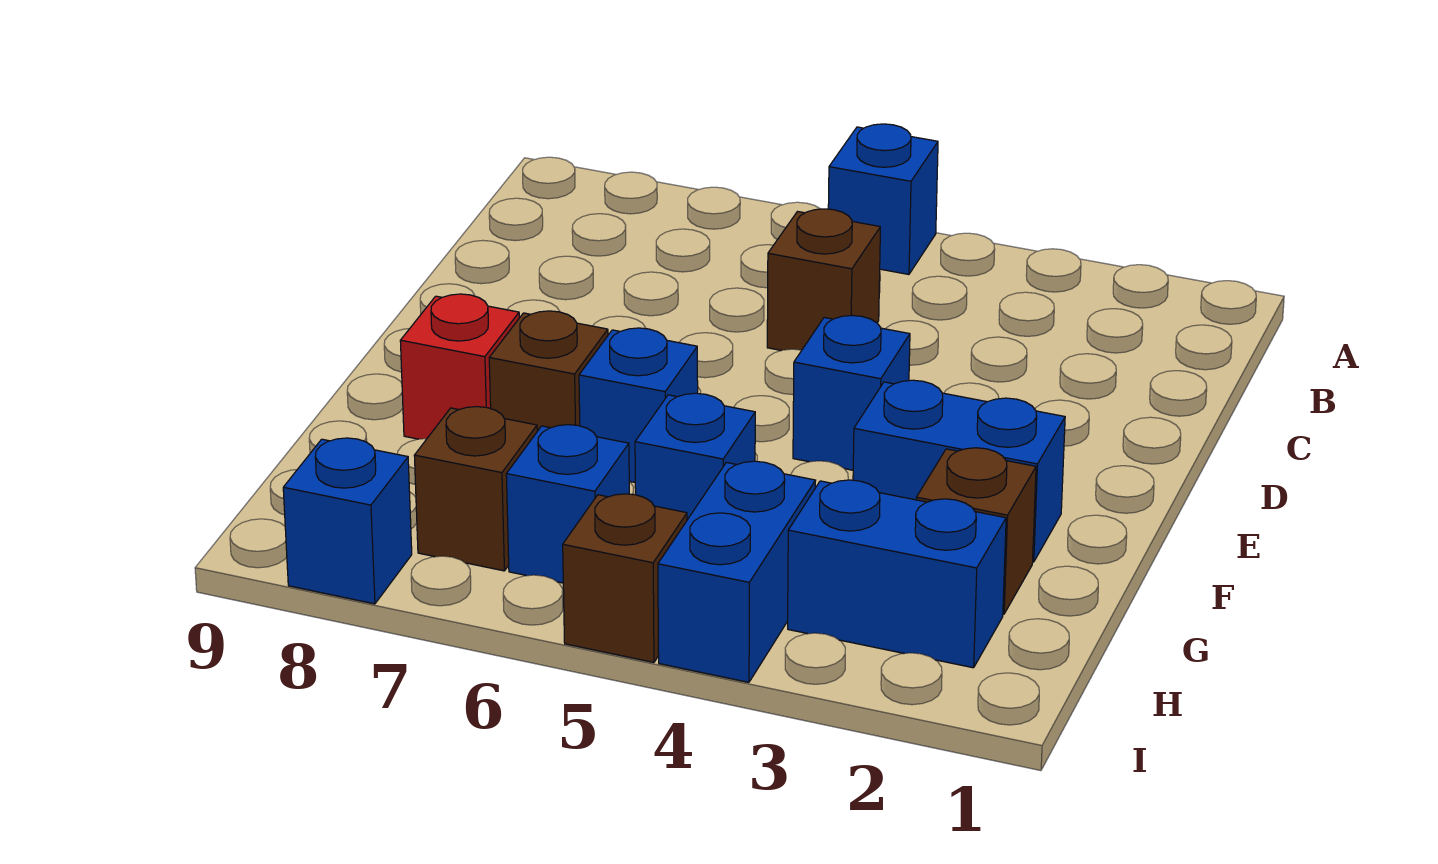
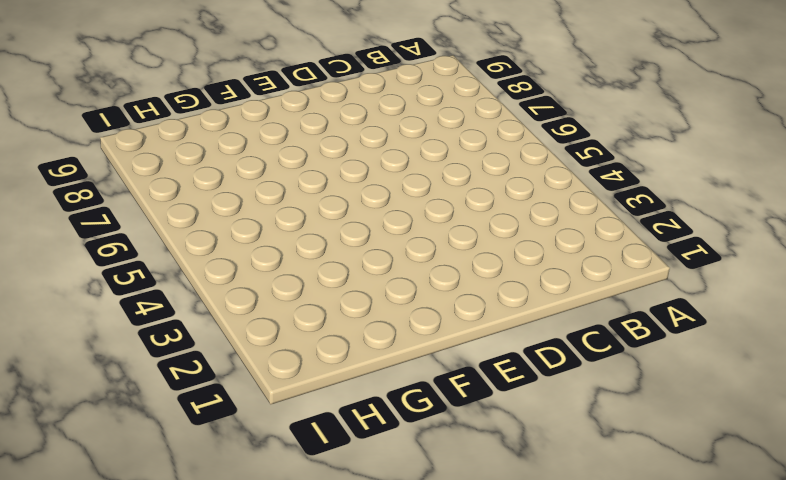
none -> blue 1x1 brick [828,124,938,275]
none -> brown 1x1 brick [767,209,880,351]
none -> blue 1x1 brick [793,315,910,470]

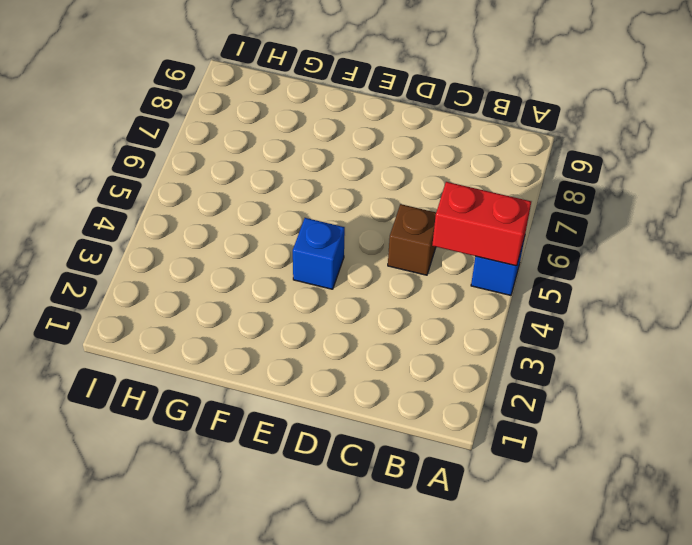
red 1x2 brick [432,182,531,266] -> none
none -> blue 1x2 brick [853,380,1065,562]
none -> blue 1x1 brick [579,328,698,482]
none -> brown 1x1 brick [489,311,608,431]

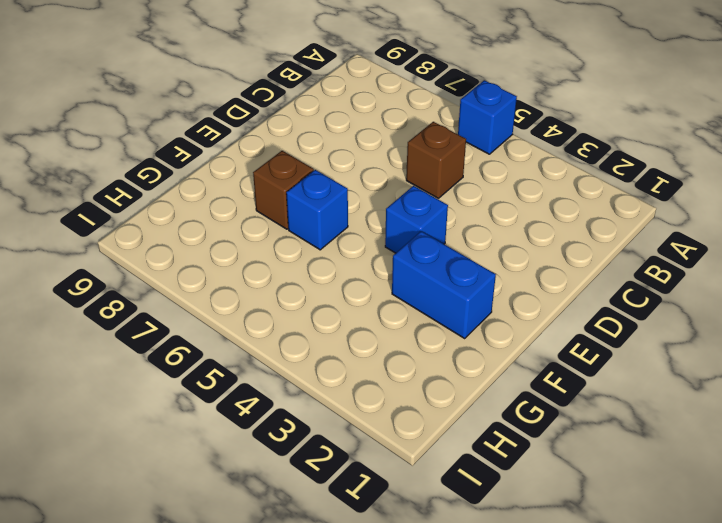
none -> red 1x1 brick [400,294,519,439]
none -> brown 1x1 brick [916,448,1036,614]
none -> blue 1x1 brick [635,393,755,520]

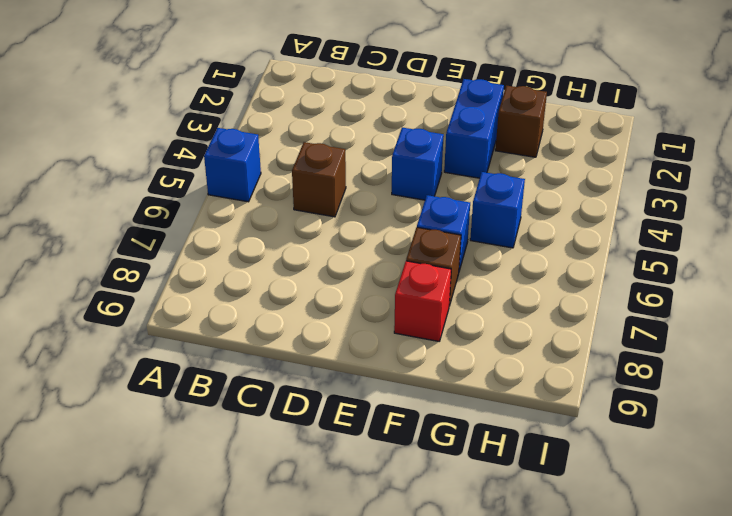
none -> blue 1x2 brick [788,480,1006,668]
none -> blue 1x2 brick [658,461,816,682]
none -> blue 1x1 brick [506,425,629,583]

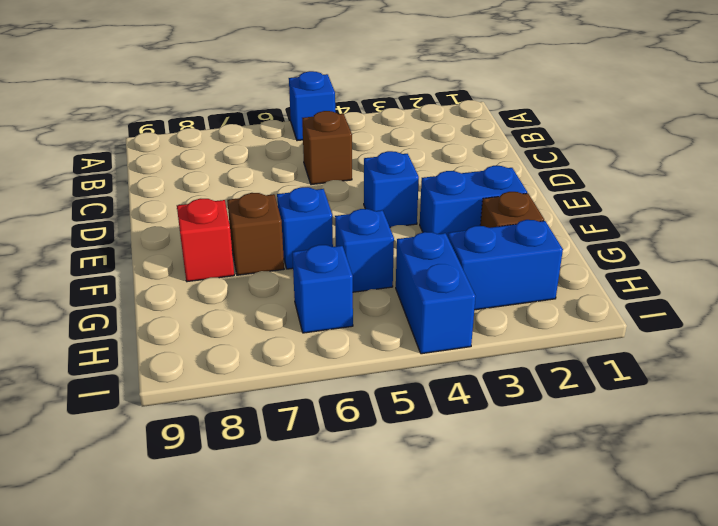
none -> brown 1x1 brick [414,407,537,571]
none -> brown 1x1 brick [563,494,687,662]
none -> blue 1x1 brick [283,438,412,604]

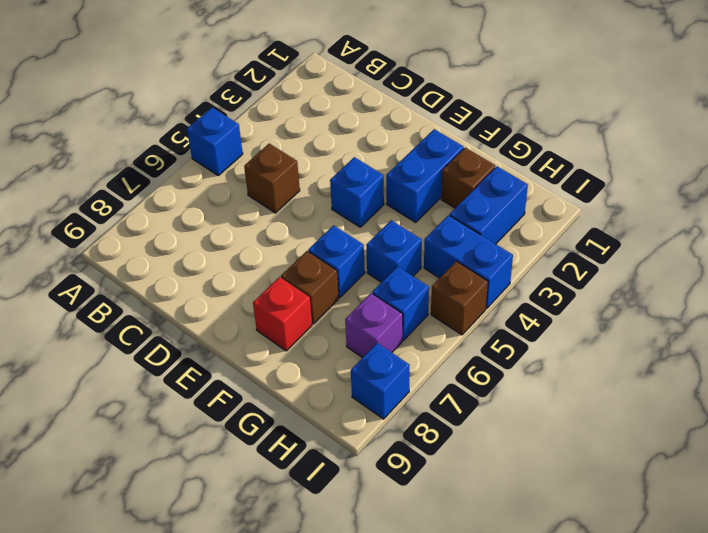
purple 1x1 brick [345,293,403,358] -> brown 1x1 brick [414,407,537,571]

